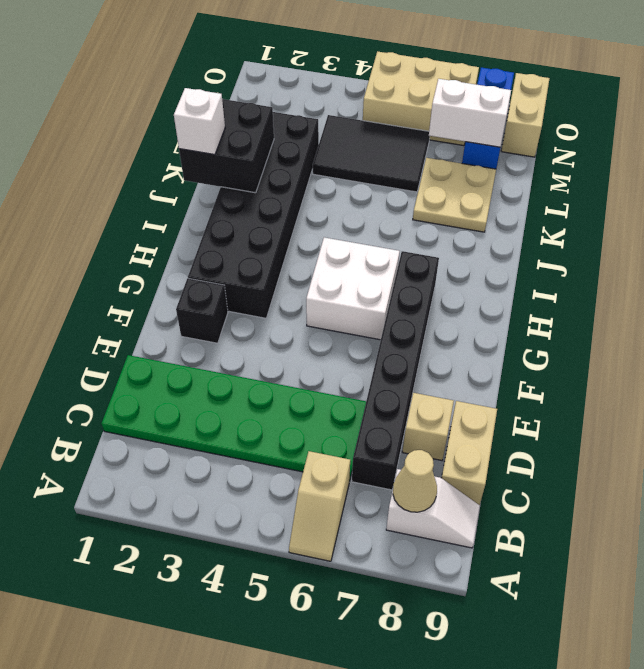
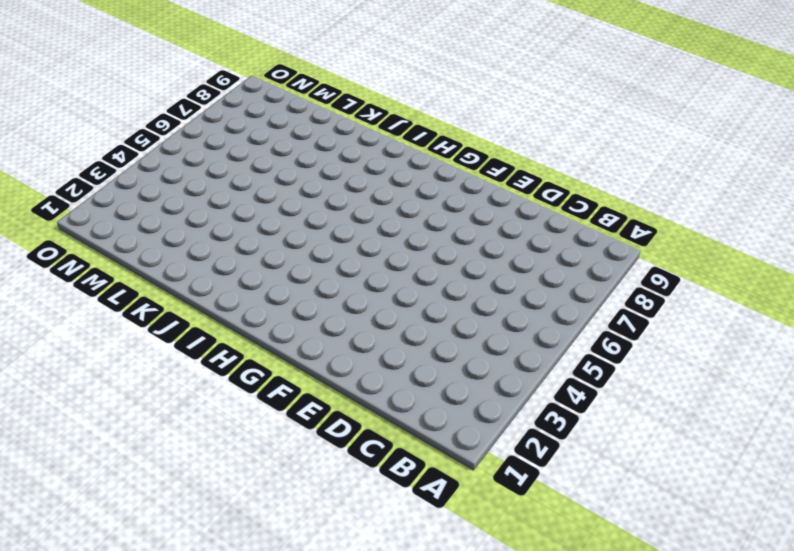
none -> tan 1x2 slope [289,451,350,561]
none -> white 1x2 slope [386,469,480,548]
none -> green 2x6 plate [101,355,366,481]

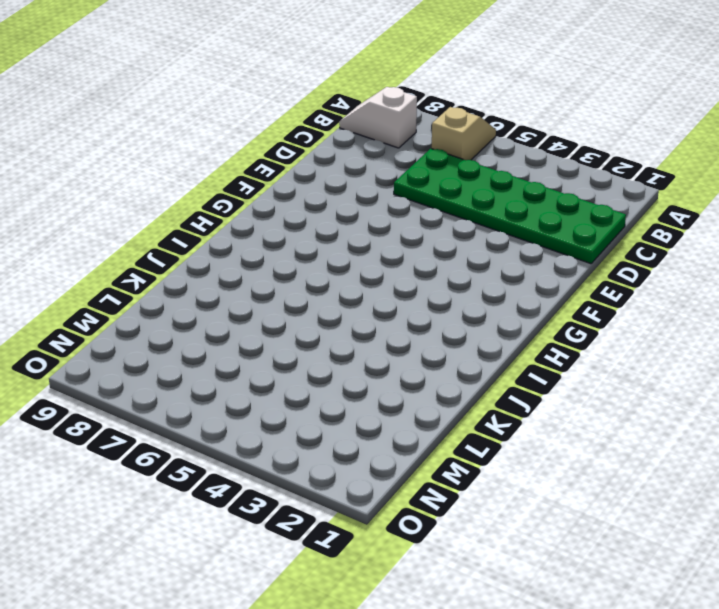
none -> black 1x6 brick [352,251,439,490]
none -> tan 1x2 brick [442,401,497,505]
none -> tan 1x1 brick [402,393,454,460]

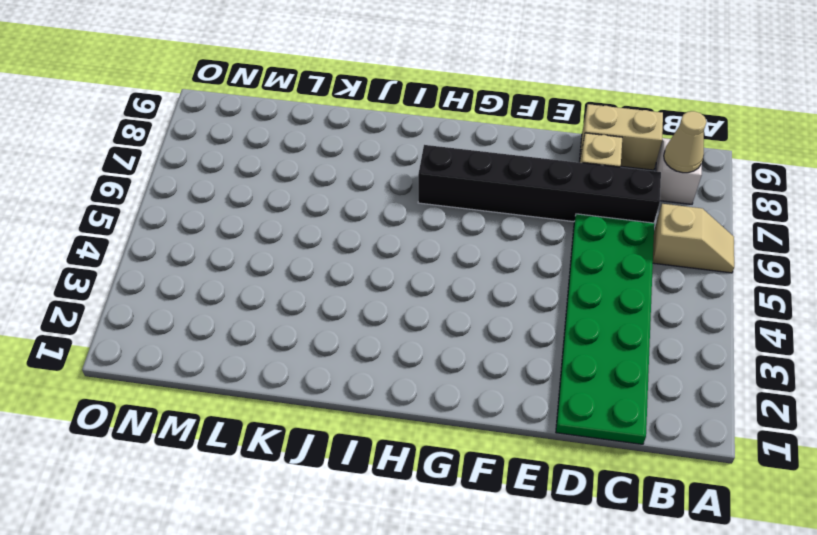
none -> black 1x1 brick [176,278,228,343]
none -> black 2x6 brick [188,112,319,318]
none -> white 2x2 brick [306,237,400,340]

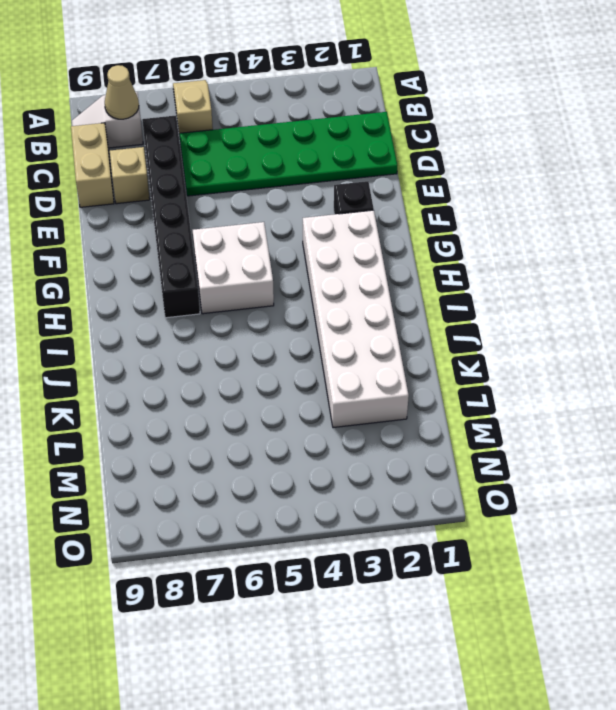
white 2x6 brick [303,210,409,428] -> black 2x6 brick [188,112,319,318]
none -> tan 2x2 plate [413,158,496,232]
none -> black 2x3 tile [313,115,430,192]
none -> blue 1x3 brick [462,68,514,169]

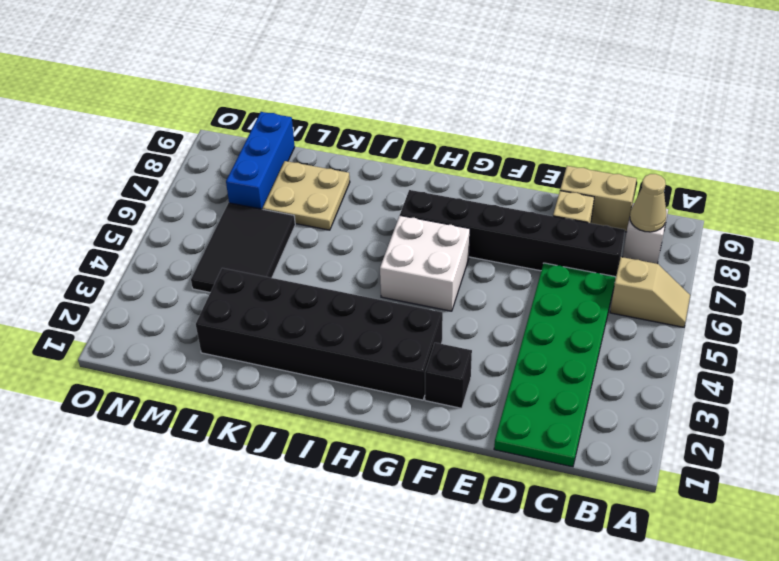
blue 1x3 brick [226,112,295,209] -> blue 1x3 brick turned to [462,68,514,169]
none -> tan 2x3 brick [363,51,479,146]
none -> tan 1x2 brick [501,73,550,157]
none -> black 2x2 brick [179,99,274,193]

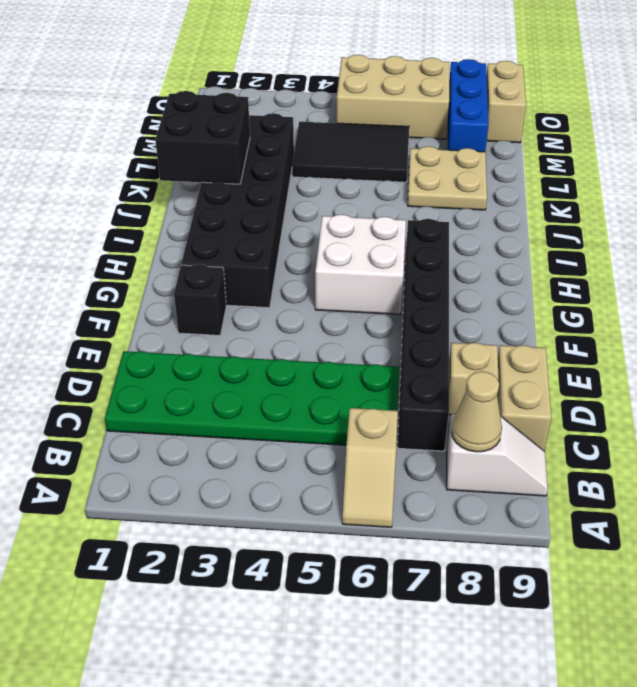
none -> white 1x2 brick [429,79,511,147]
none -> white 1x1 brick [174,88,225,155]

